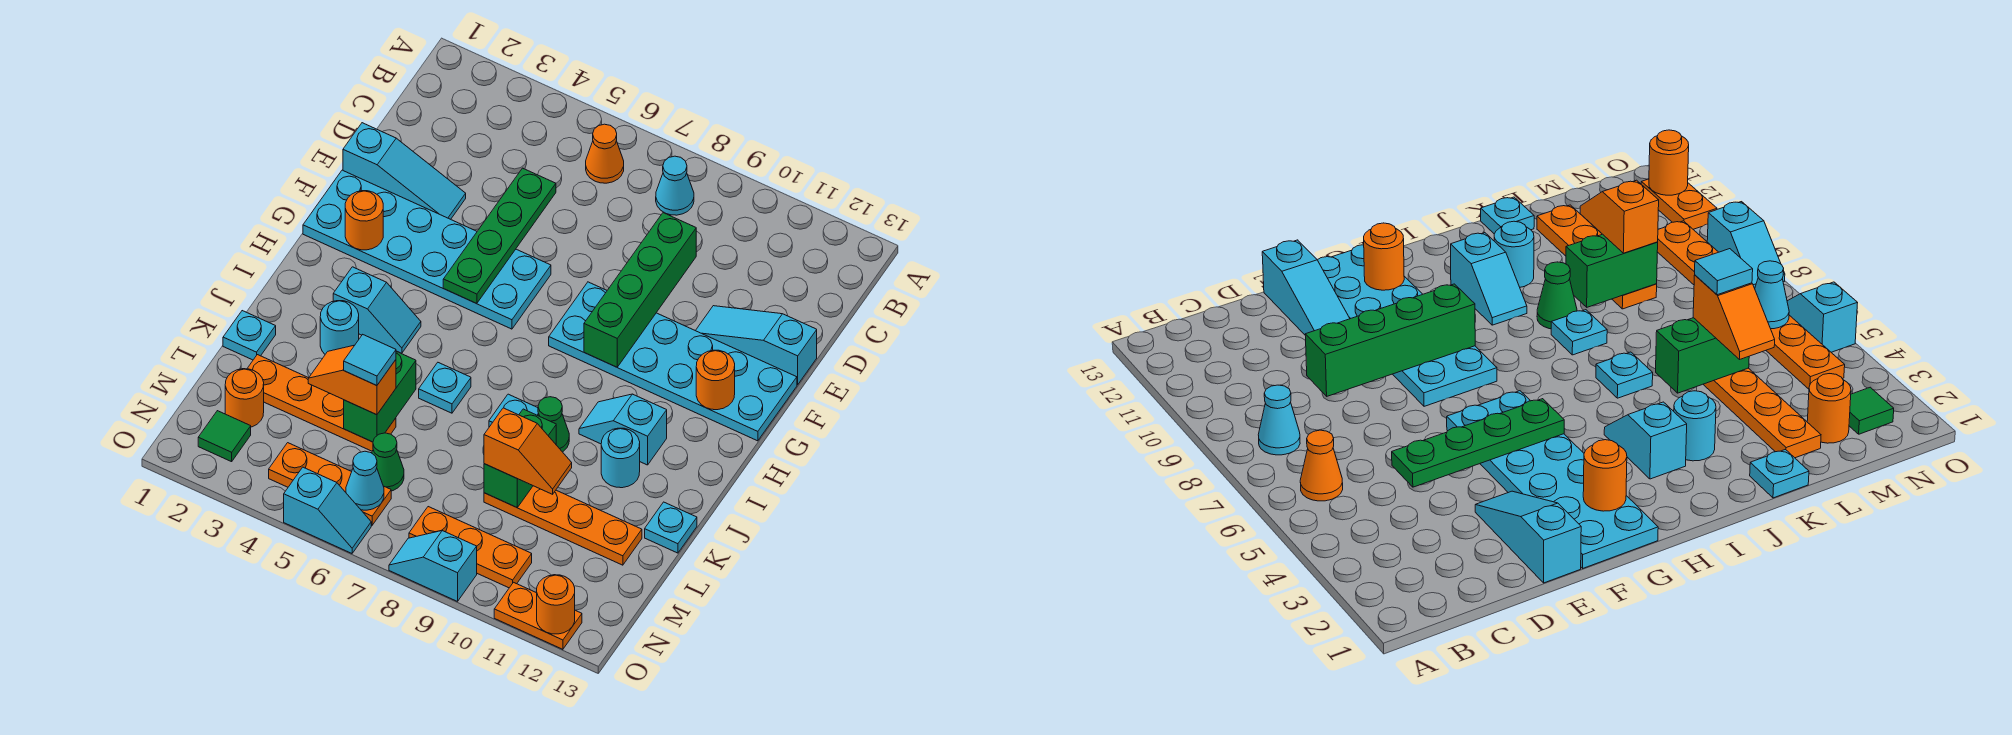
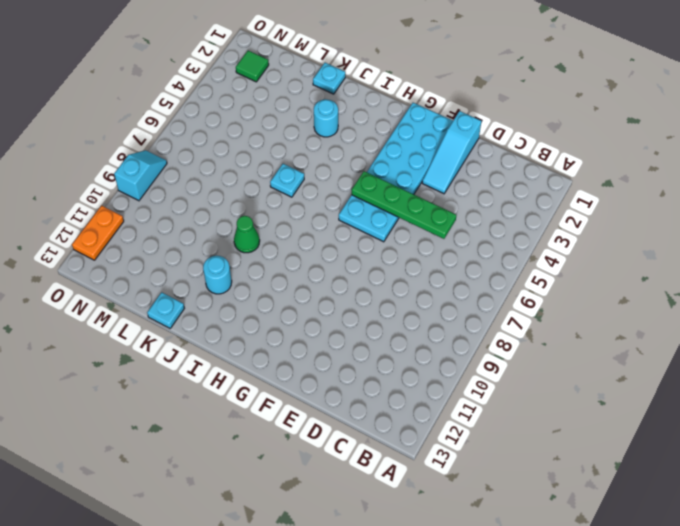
none -> orange 1x1 cone [586,124,624,183]
none -> cyan 1x1 cone [656,156,694,215]
none -> cyan 1x3 slope [696,306,817,385]
none -> cyan 2x6 plate [549,282,797,441]

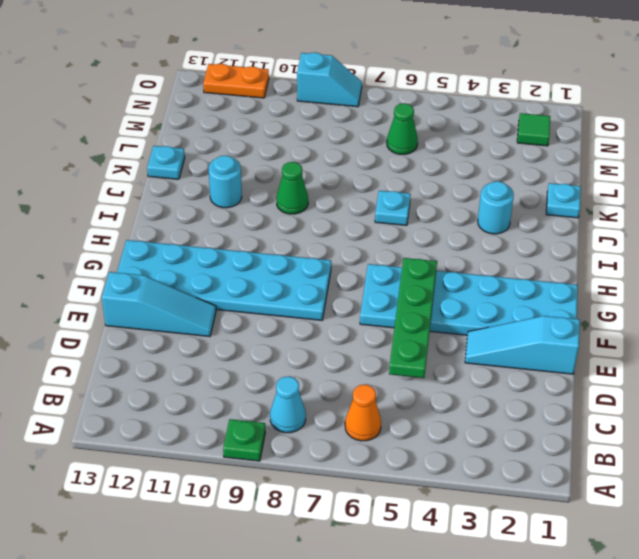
green 1x1 plate [223,419,265,461] -> none
none -> cyan 1x2 slope [333,267,421,353]
none -> cyan 1x2 slope [579,394,667,465]
none -> cyan 1x1 plate [489,394,538,427]
none -> orange 1x4 plate [247,355,396,451]

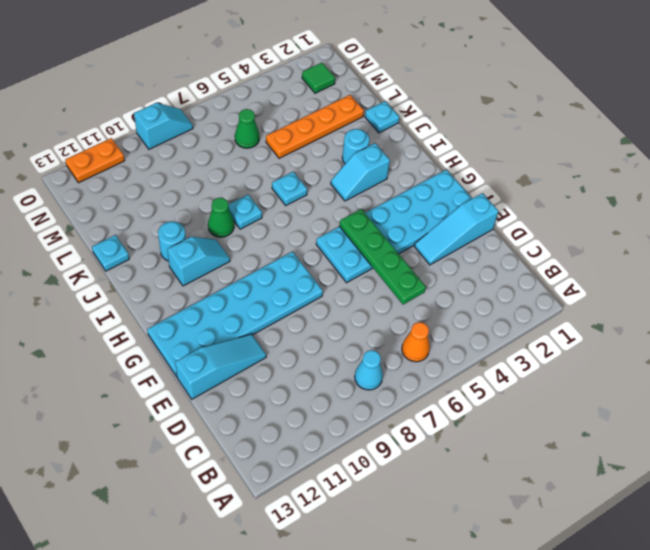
none -> orange 1x4 plate [484,486,642,565]
none -> orange 1x1 round brick [225,369,264,427]
none -> orange 1x3 plate [269,443,391,525]
none -> orange 1x3 plate [409,507,532,588]

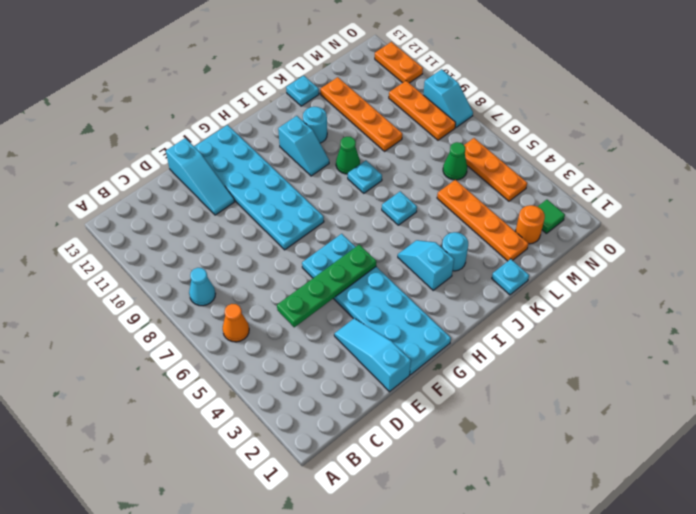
none -> cyan 1x2 slope [284,467,371,553]
none -> green 1x4 brick [584,213,696,367]
none -> orange 1x1 round brick [345,191,383,250]
none -> orange 1x1 round brick [696,350,735,410]

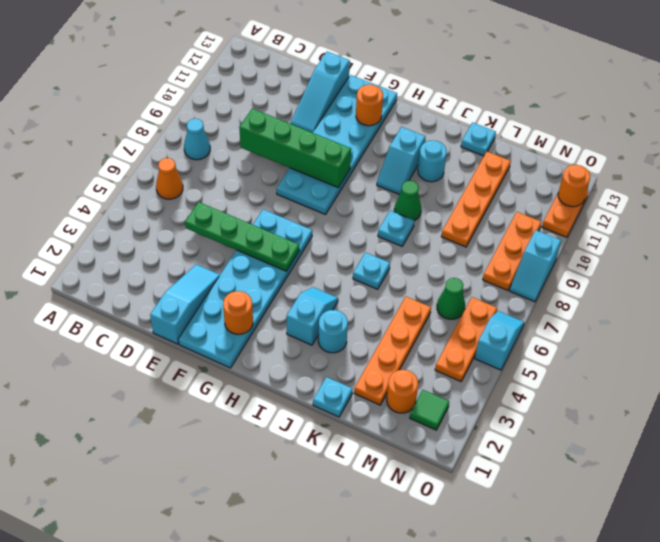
none -> green 1x2 brick [344,351,416,442]
none -> green 1x2 brick [484,409,556,507]
none -> cyan 1x1 cone [346,451,384,510]
none -> orange 1x2 slope [308,345,396,415]

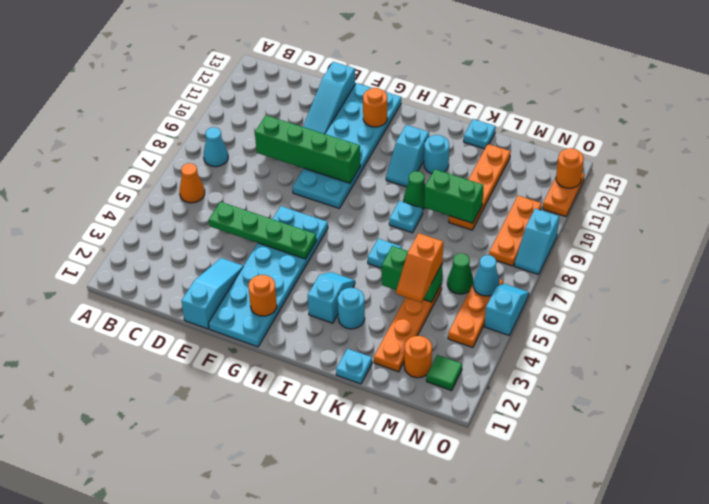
none -> orange 1x2 slope [484,408,572,494]
none -> cyan 1x1 tile [344,335,396,386]

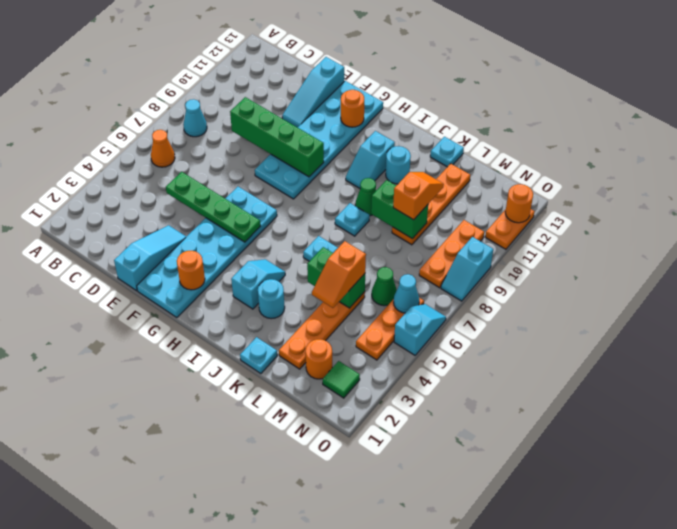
none -> cyan 1x1 tile [344,335,396,386]

